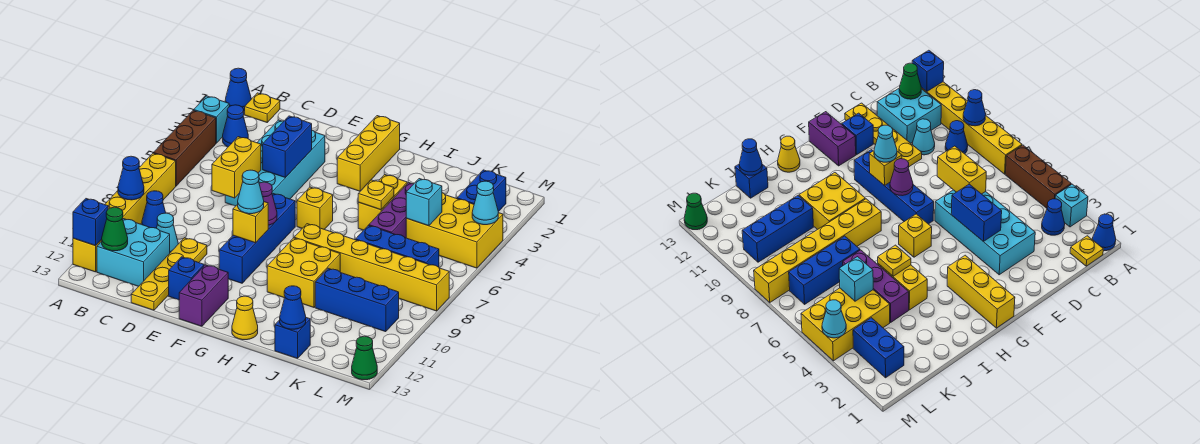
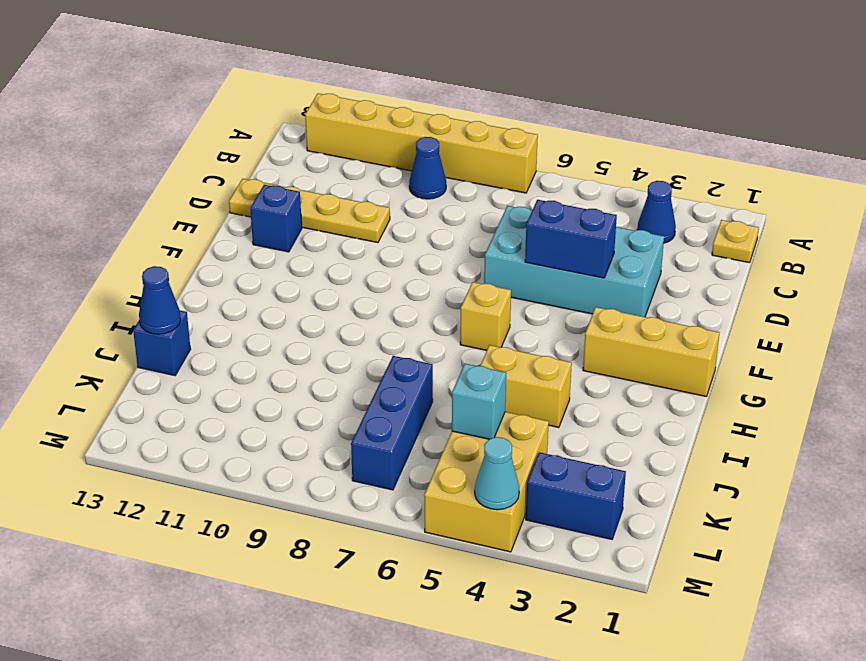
none -> blue 1x1 cone [225,68,251,111]
none -> cyan 1x1 brick [194,96,229,143]
none -> brown 1x3 brick [154,110,216,186]
none -> cyan 2x2 brick [97,219,170,286]

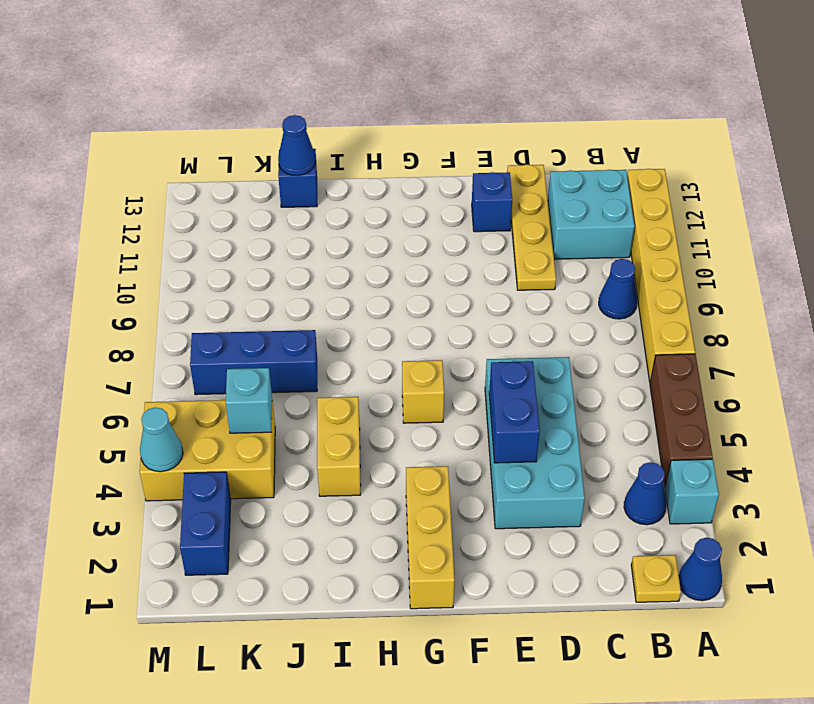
none -> cyan 1x1 cone [157,213,178,253]
none -> blue 1x4 brick [219,193,295,283]
none -> purple 1x2 brick [179,265,228,326]
none -> yellow 1x6 brick [294,224,449,311]

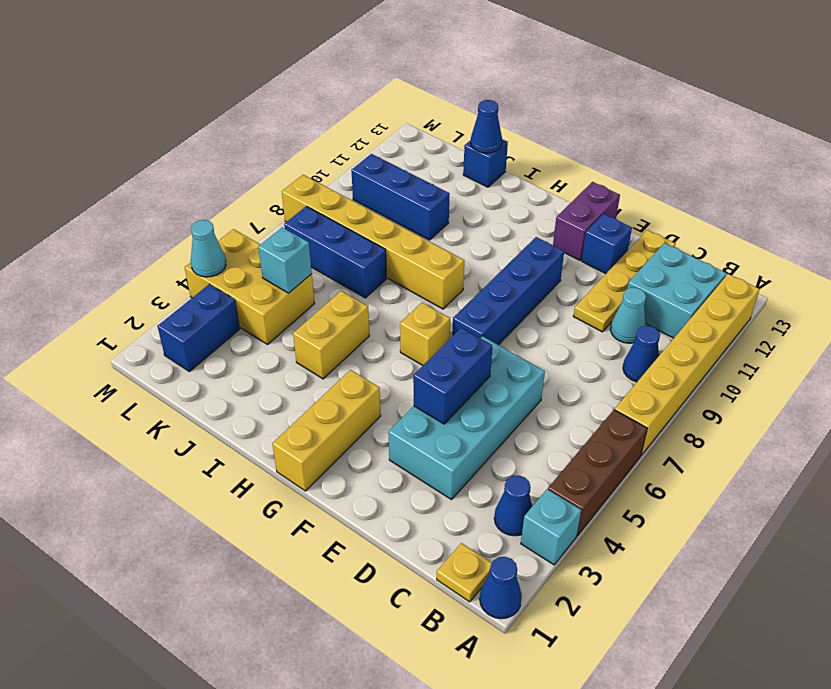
none -> yellow 2x2 brick [267,238,340,307]
none -> yellow 1x1 cone [232,296,258,340]
none -> purple 1x3 brick [369,183,413,238]
none -> green 1x1 cone [352,336,377,380]

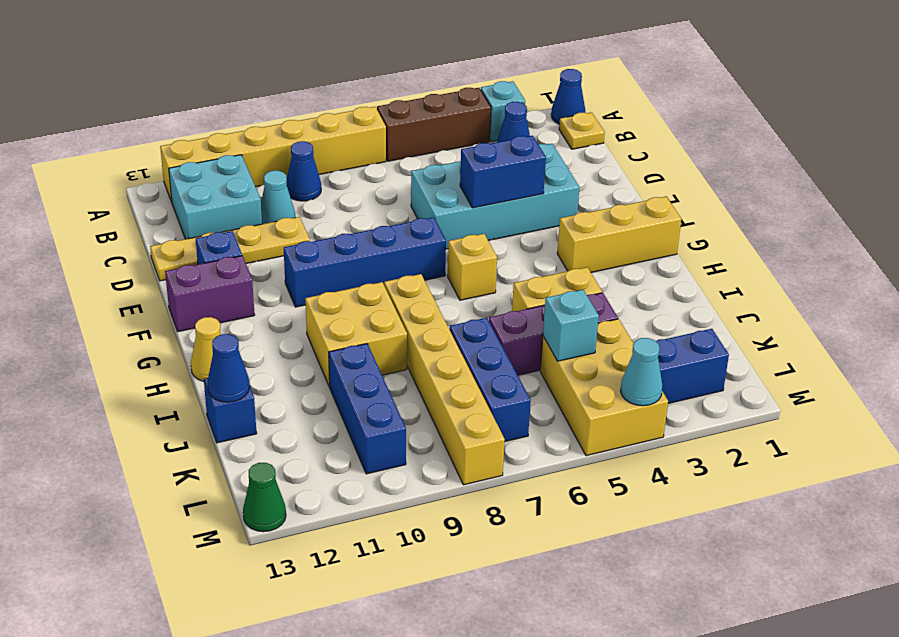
none -> blue 1x1 cone [118,156,144,200]
none -> blue 1x1 brick [73,199,108,246]
none -> green 1x1 cone [102,207,128,251]
none -> yellow 1x2 brick [212,137,261,198]

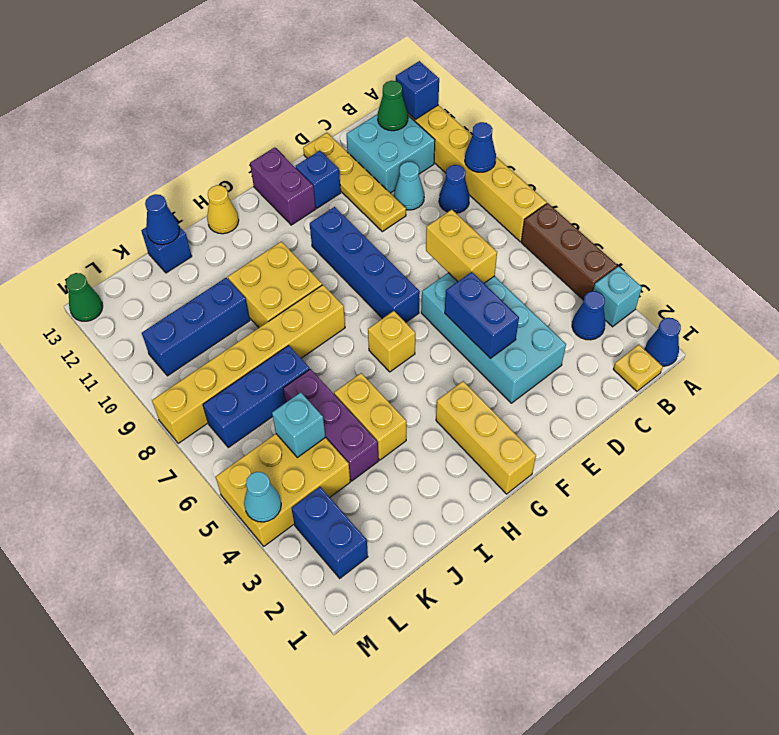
none -> purple 1x1 cone [259,182,277,225]
none -> yellow 1x1 brick [233,202,268,243]
none -> yellow 1x1 plate [358,180,394,210]
none -> cyan 1x1 cone [238,170,264,214]

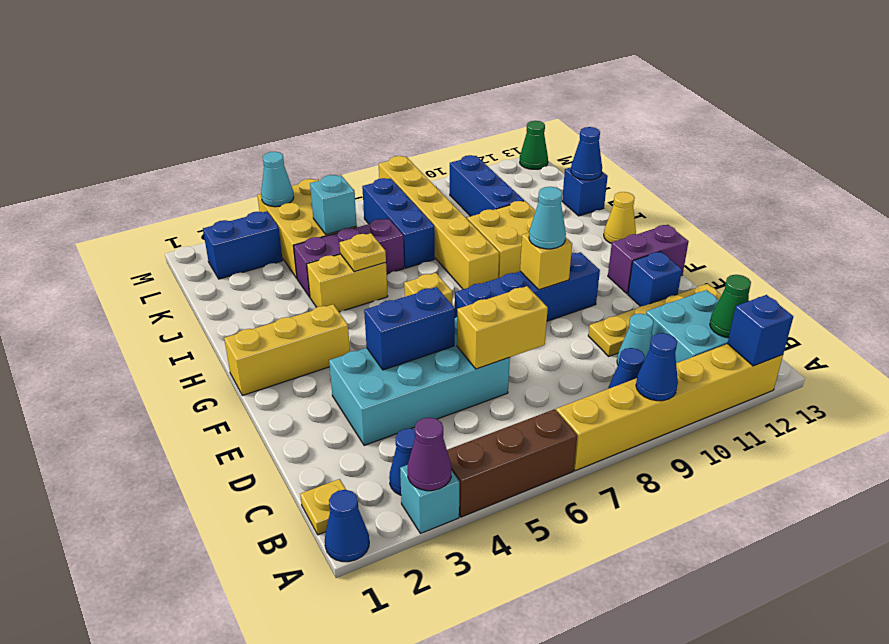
purple 1x1 cone [407,418,452,491] -> purple 1x1 cone moved to [259,182,277,225]

